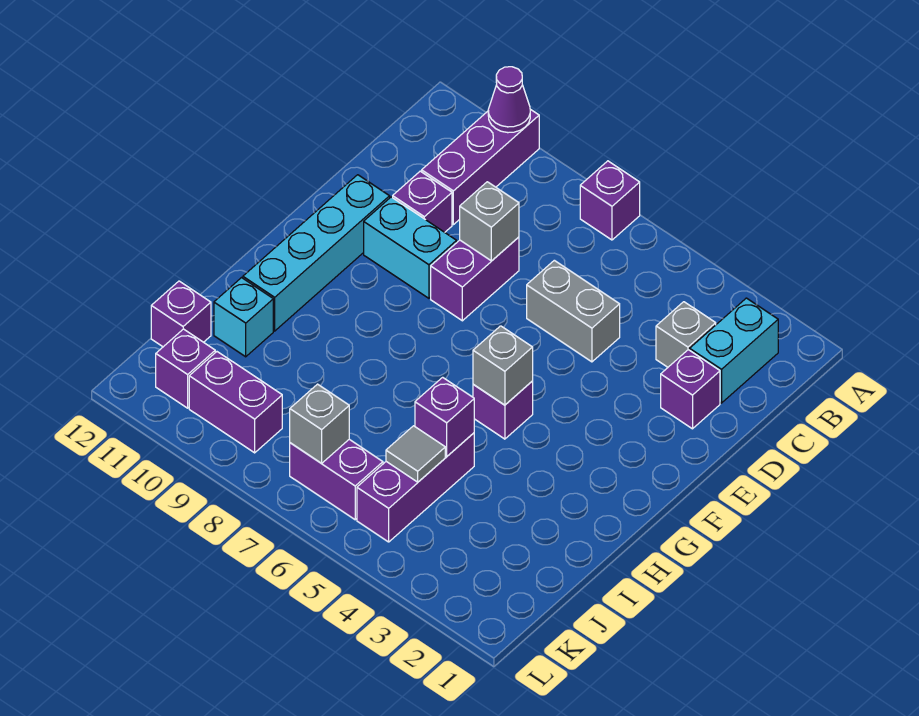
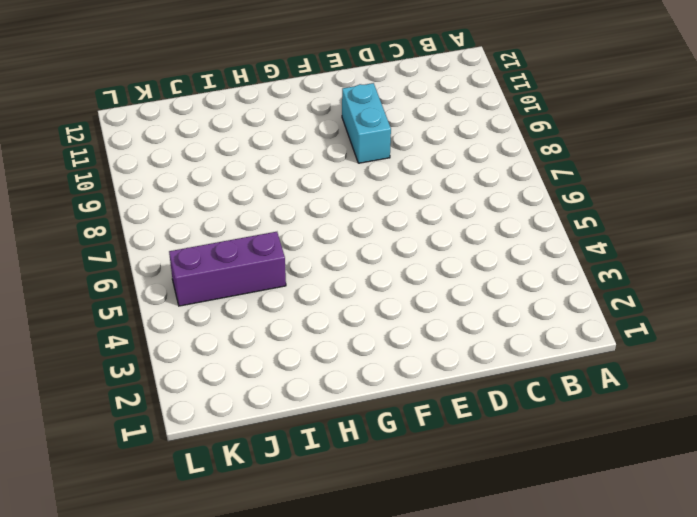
none -> purple 1x1 brick [580,161,640,240]
none -> purple 1x3 brick [422,109,539,225]
none -> cyan 1x2 brick [690,298,778,403]

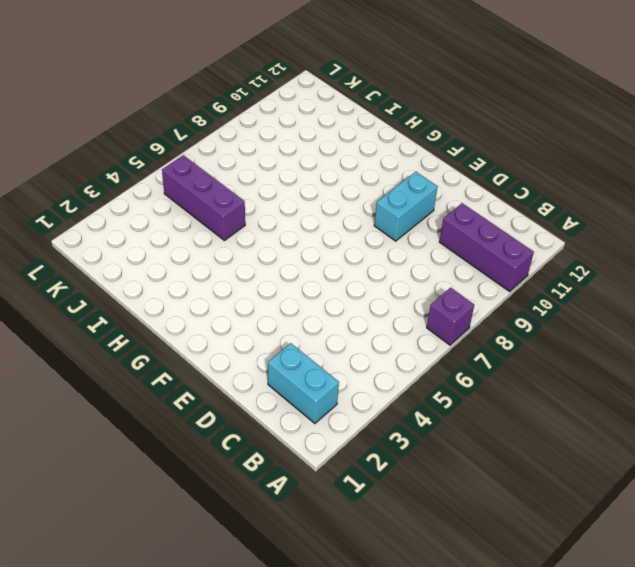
none -> grey 1x1 brick [656,302,716,367]
none -> purple 1x1 brick [661,350,720,429]
none -> grey 1x2 brick [527,260,620,362]

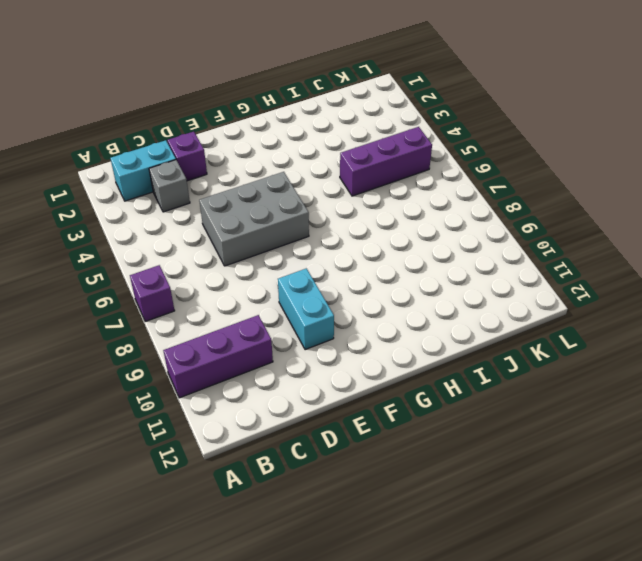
grey 2x3 brick [199,172,309,266] -> grey 1x2 brick [527,260,620,362]
none -> purple 1x2 brick [431,237,519,321]
none -> purple 1x1 brick [393,171,452,232]
none -> cyan 1x4 brick [243,175,390,331]

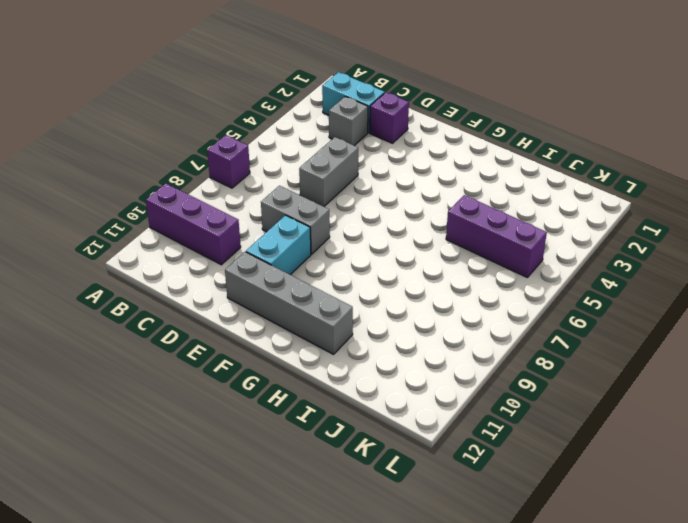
grey 1x2 brick [261,186,330,254] -> purple 1x2 brick [431,237,519,321]
grey 1x4 brick [225,252,353,354] -> cyan 1x4 brick [243,175,390,331]
none -> purple 1x1 brick [393,171,452,232]
none -> purple 1x1 brick [473,381,533,439]
none -> cyan 1x1 brick [214,278,273,357]

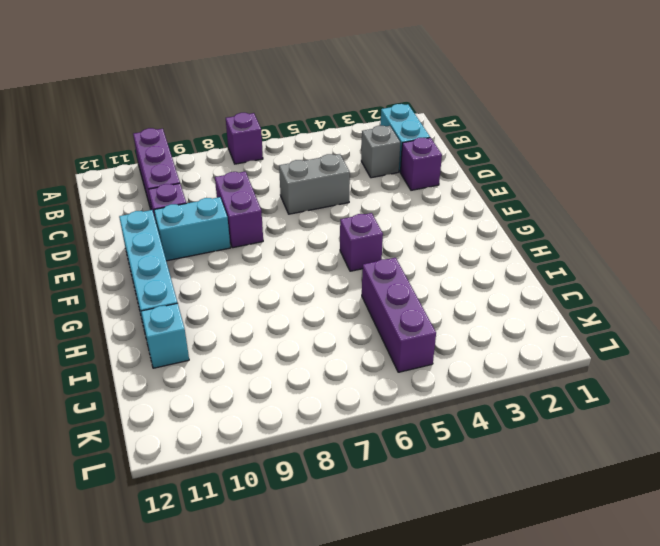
none -> purple 1x1 brick [151,281,211,347]
none -> purple 1x2 brick [290,439,383,520]
none -> purple 1x2 brick [189,352,282,453]

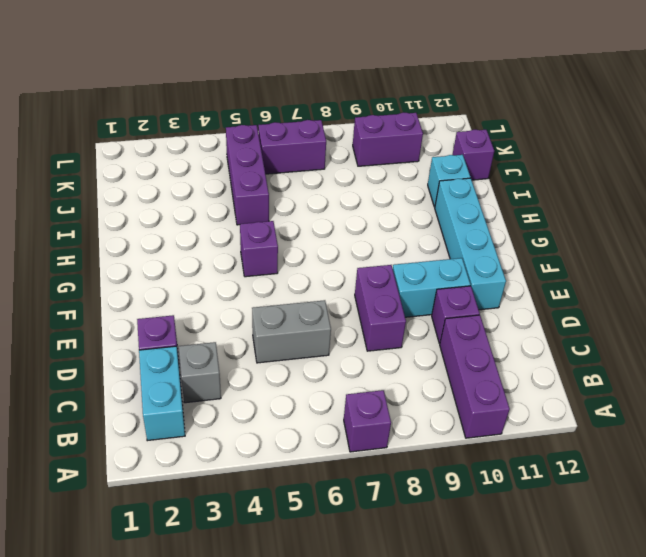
none -> purple 1x1 brick [156,329,215,408]
none -> purple 1x1 cone [488,67,530,133]
none -> grey 1x1 brick [460,182,519,261]

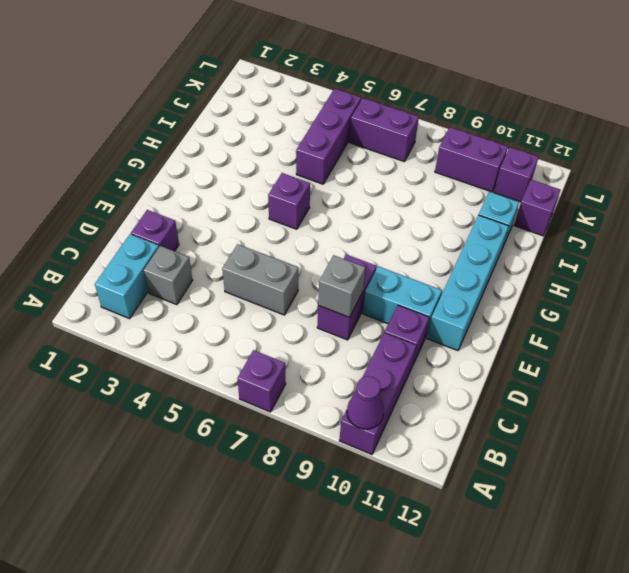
none -> grey 1x1 brick [473,326,533,405]
none -> purple 1x1 brick [415,377,474,456]
none -> grey 1x1 tile [386,426,445,482]

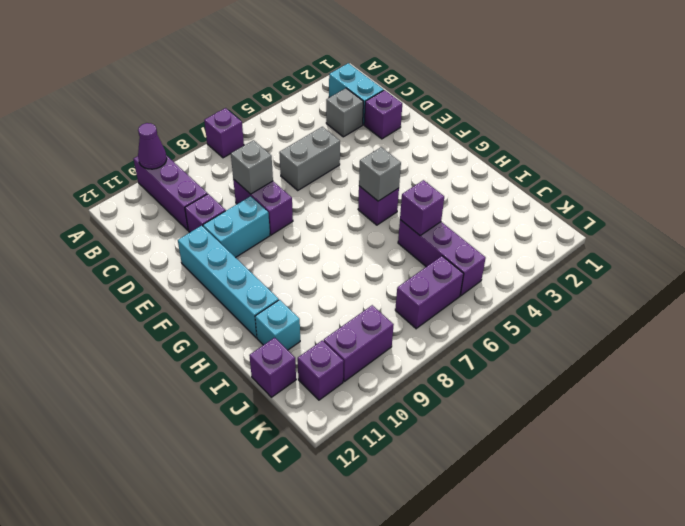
none -> grey 1x1 tile [386,426,445,482]
none -> grey 1x1 brick [290,384,349,463]

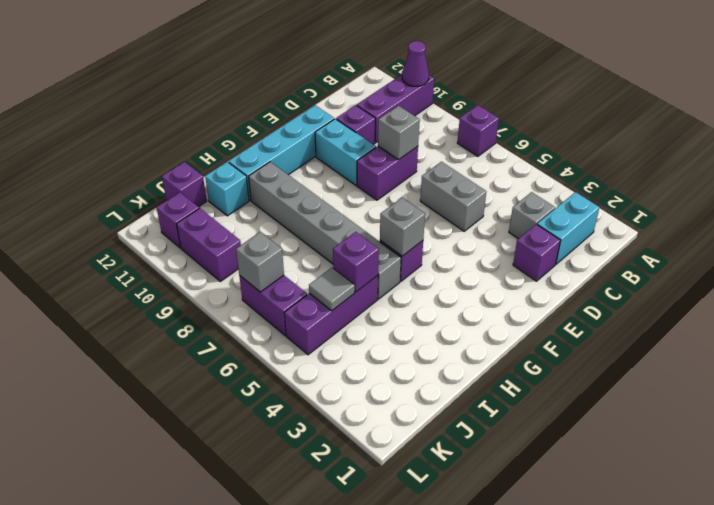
grey 1x6 brick [249,162,401,299] -> none

